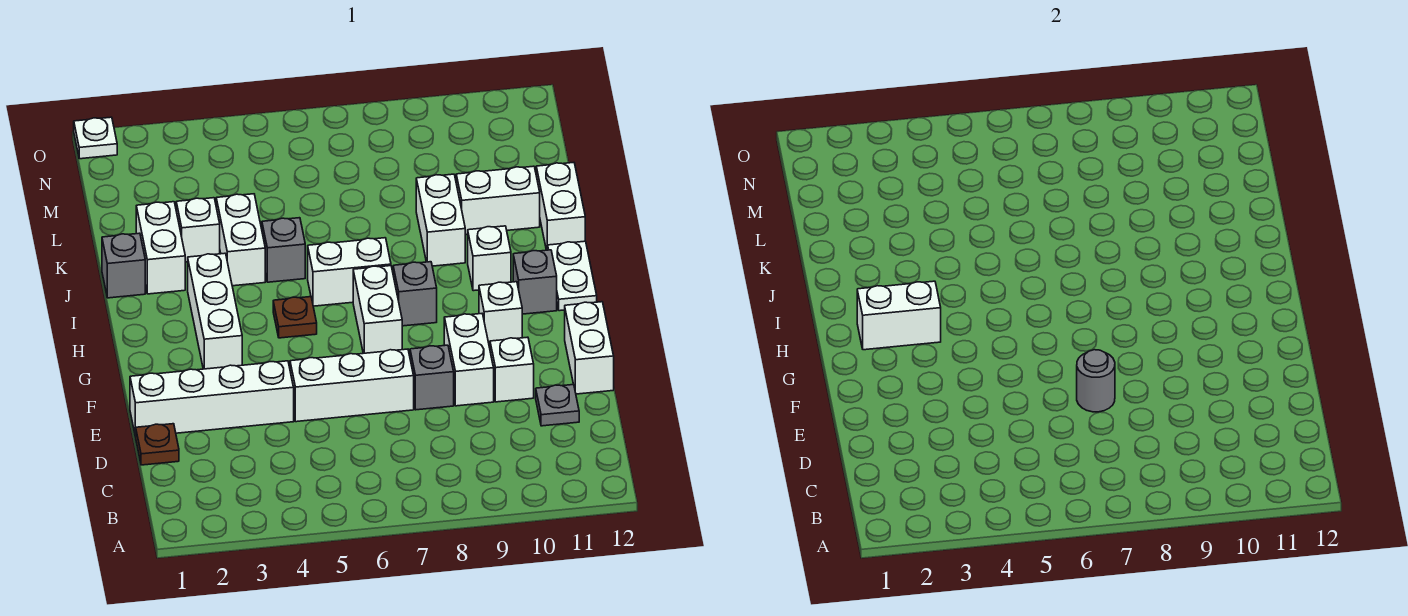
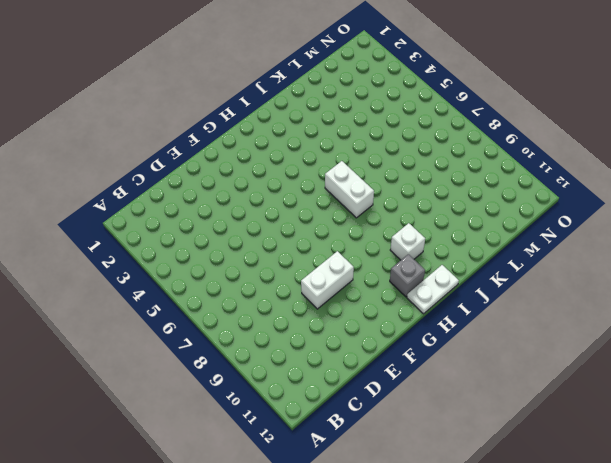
none -> brown 1x1 plate [136,424,179,465]
none -> grey 1x1 plate [536,384,579,426]
none -> white 1x4 brick [130,361,294,437]

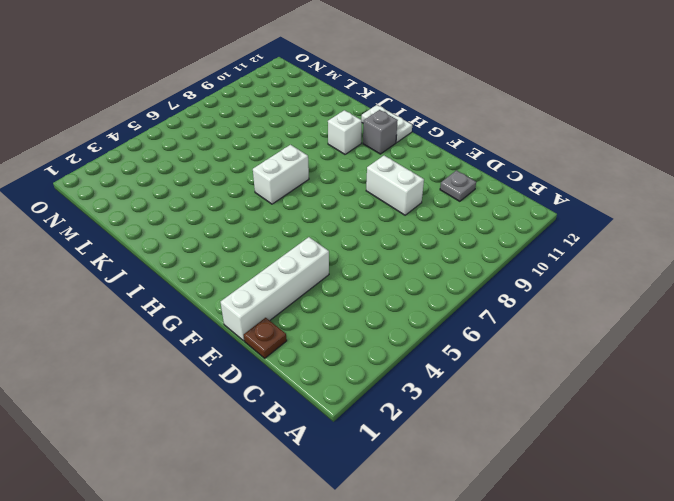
none -> white 1x3 brick [290,349,414,422]
none -> grey 1x1 brick [410,345,454,410]
none -> white 1x1 brick [490,337,534,402]

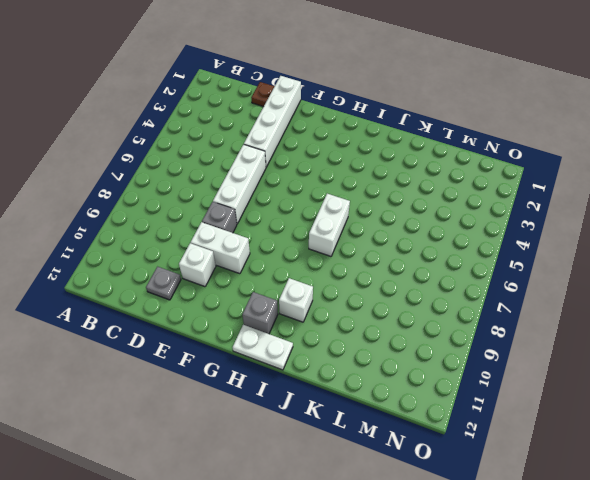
none -> white 1x2 brick [565,302,614,394]
none -> white 1x3 brick [188,253,242,369]
none -> white 1x2 brick [353,266,402,353]

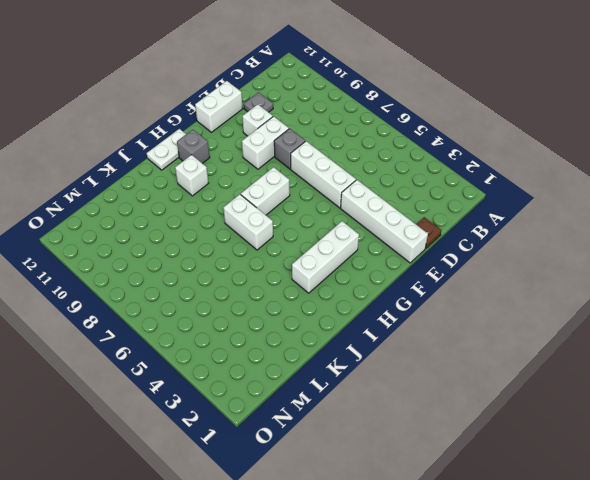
none -> white 1x1 brick [479,282,522,346]
none -> brown 1x1 plate [273,297,317,338]
none -> grey 1x1 brick [393,262,437,326]

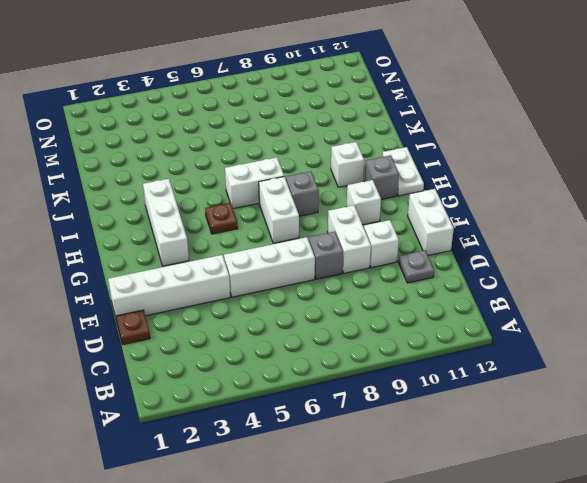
none -> grey 1x1 brick [102,233,145,298]
none -> white 1x2 brick [136,202,185,294]
none -> white 1x2 brick [216,194,265,286]

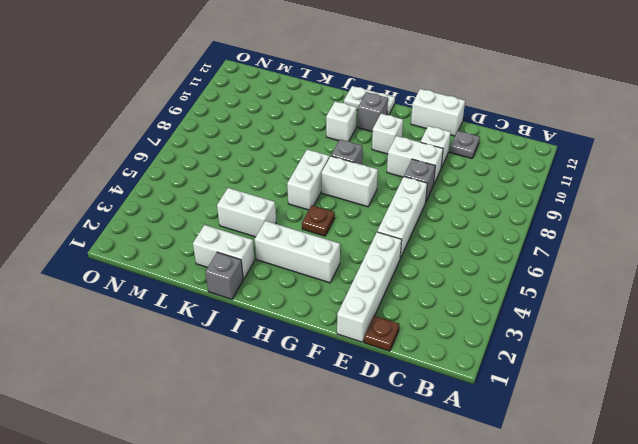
none -> grey 1x1 brick [262,218,305,282]
none -> white 1x2 brick [416,174,465,266]
none -> white 1x2 brick [536,163,585,250]

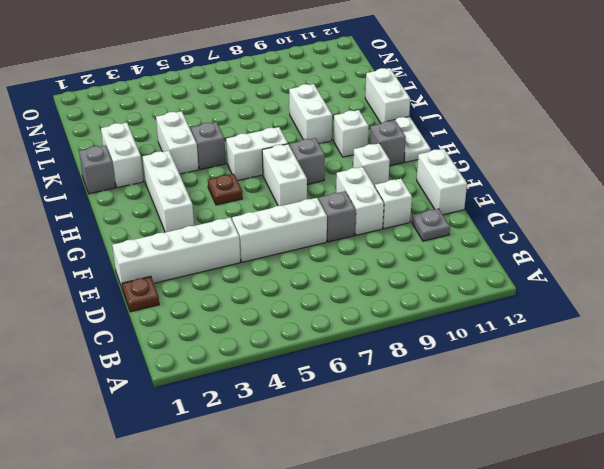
none -> white 1x1 brick [176,198,220,262]
none -> white 1x2 brick [456,166,540,235]
none -> white 1x1 plate [74,117,117,159]

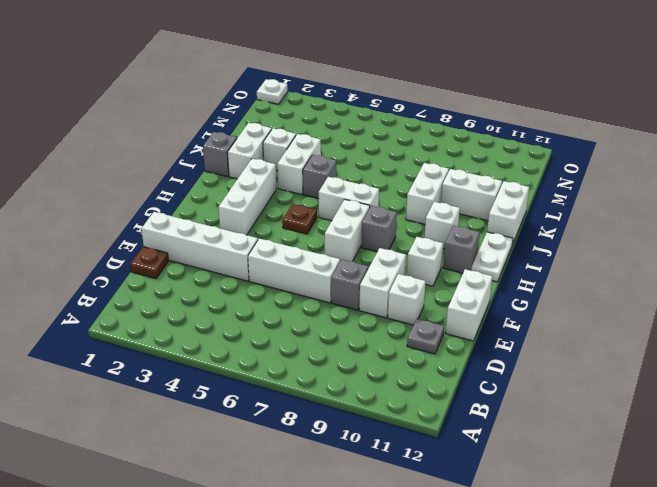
none -> grey 1x1 round brick [1077,350,1115,412]
none -> white 1x2 brick [857,281,941,350]

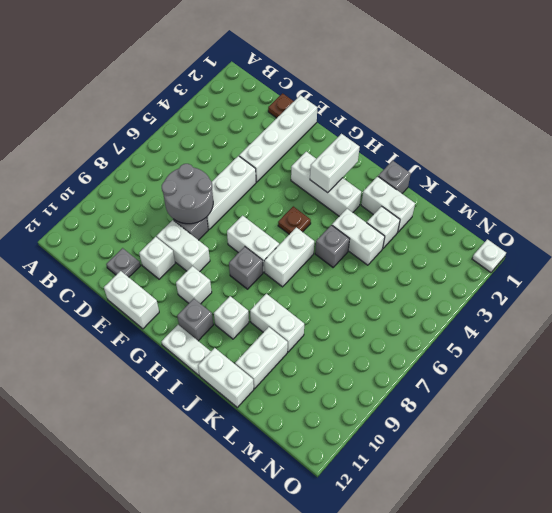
grey 2x2 round brick [162,164,213,224] -> grey 1x1 round brick [1077,350,1115,412]

